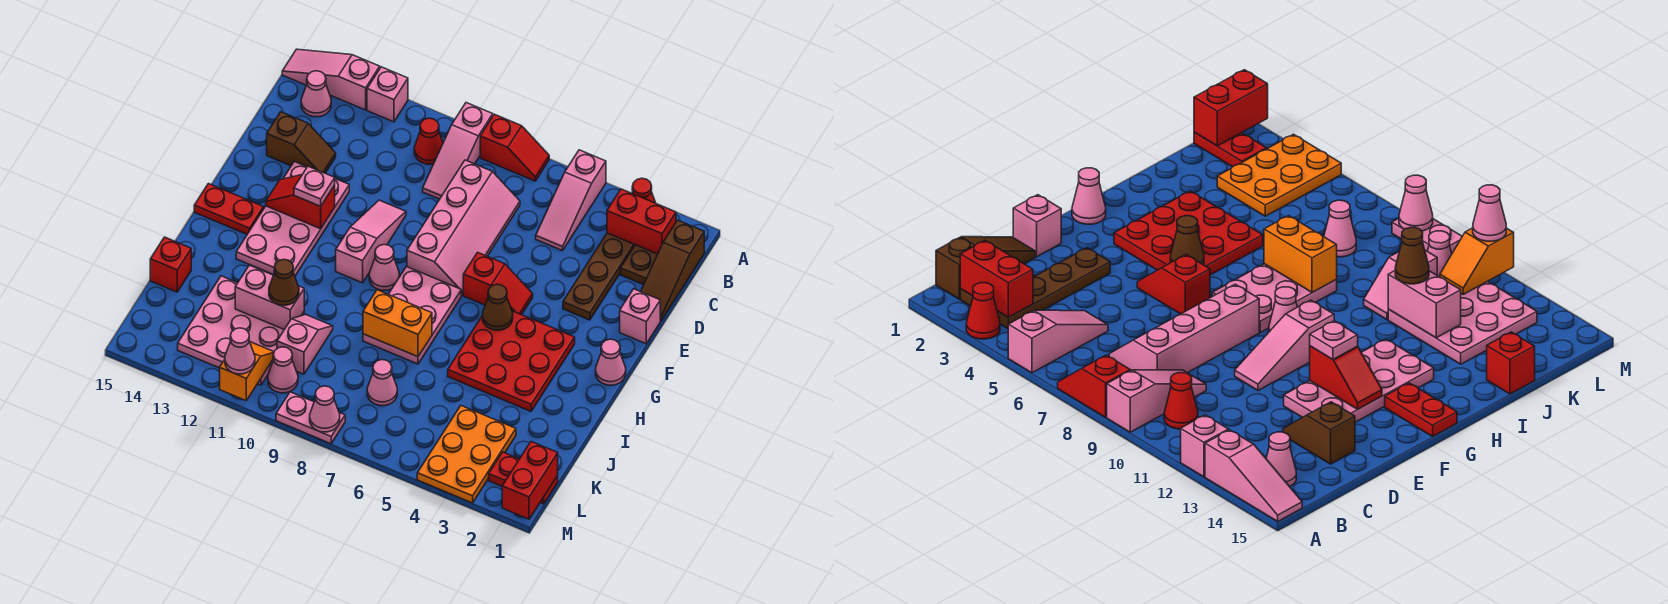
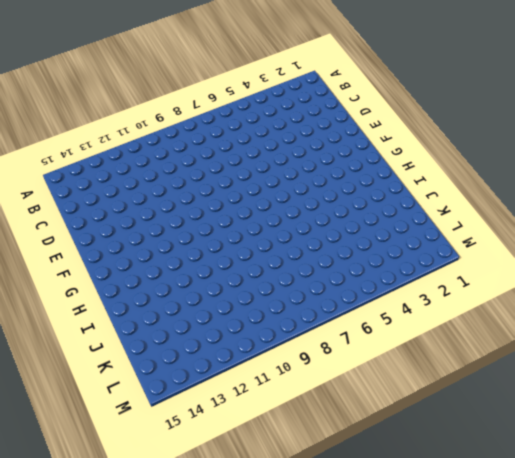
none -> red 1x1 cone [632,178,655,203]
none -> pink 1x3 slope [536,150,606,251]
none -> red 1x2 slope [480,114,549,181]
none -> pink 1x3 slope [423,103,493,199]

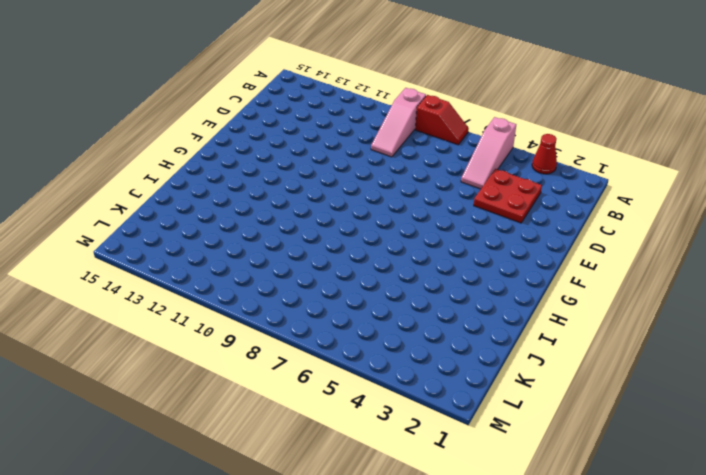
red 2x2 plate [474,169,542,223] -> brown 1x4 plate [563,233,635,320]
none -> pink 1x1 brick [367,67,408,122]
none -> pink 1x3 slope [282,49,380,110]
none -> brown 1x3 slope [641,220,704,321]
none -> brown 1x2 plate [621,245,658,285]

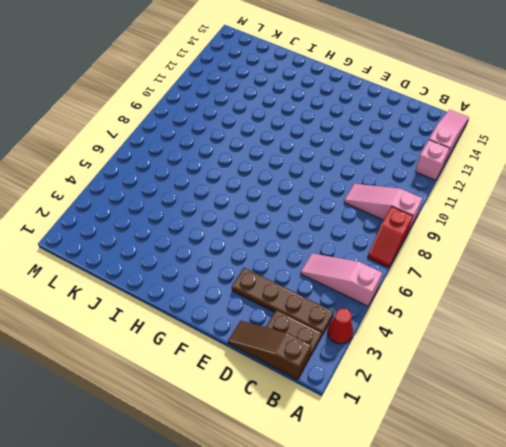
none -> red 1x1 cone [414,118,443,164]
none -> pink 1x1 cone [301,71,331,117]
none -> pink 2x4 slope [407,160,520,295]
none -> brown 1x2 slope [267,112,336,173]

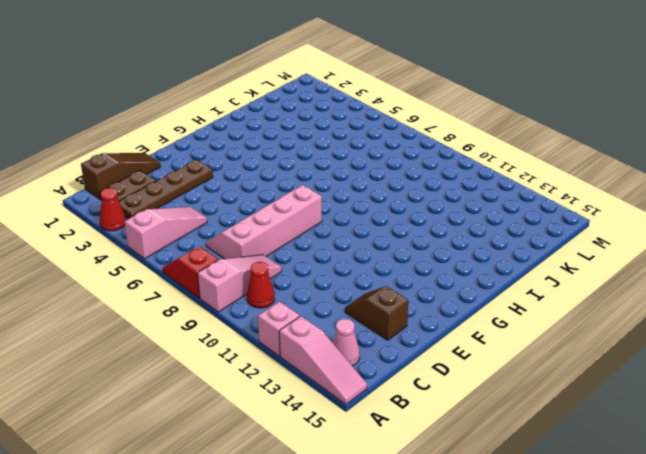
none -> pink 1x1 brick [620,289,660,344]
none -> pink 1x3 slope [336,200,406,283]
none -> pink 2x4 plate [236,162,349,276]
none -> red 1x2 slope [463,252,533,315]

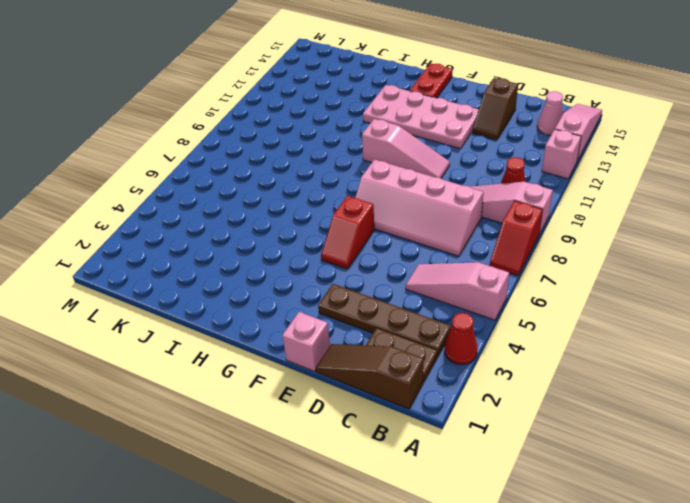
none -> pink 1x1 cone [596,339,626,385]
none -> red 3x3 plate [448,311,575,411]
none -> pink 2x3 plate [363,267,461,364]
none -> pink 1x1 cone [369,244,399,290]

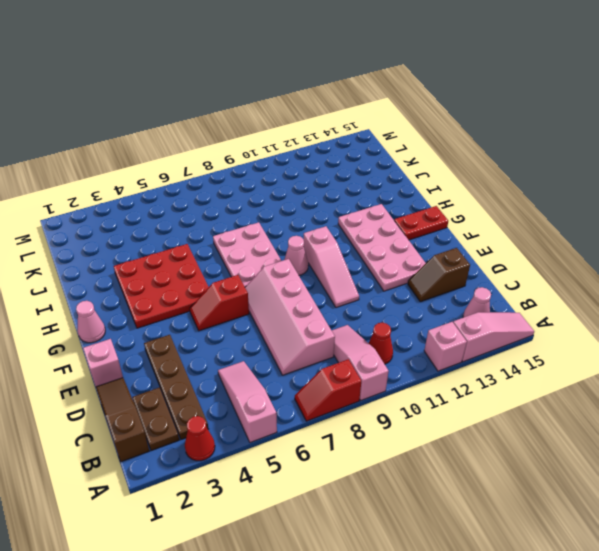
none -> pink 1x2 slope [277,314,333,374]
none -> pink 3x3 plate [178,276,304,385]
none -> red 1x1 brick [150,237,191,292]
none -> orange 2x3 plate [417,406,516,503]

